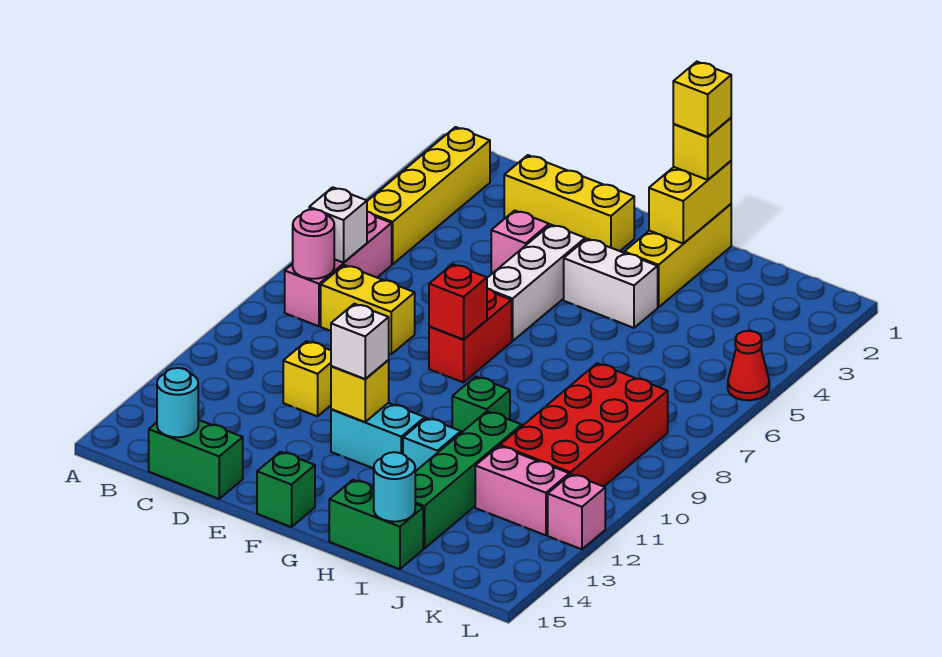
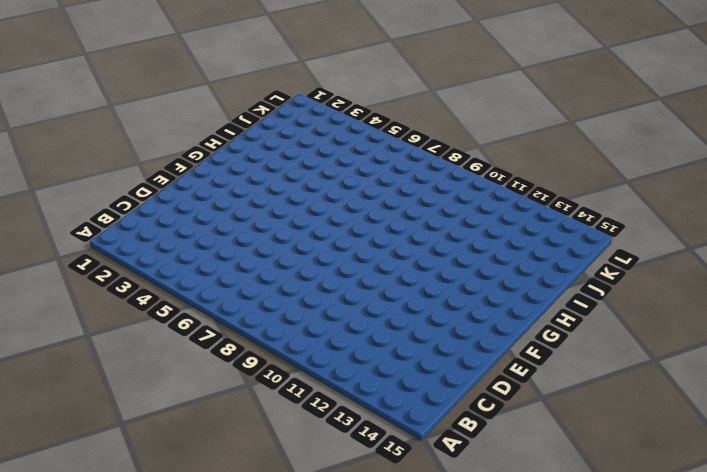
none -> yellow 1x4 brick [367,127,490,264]
none -> pink 1x3 brick [285,212,392,326]
none -> yellow 1x2 brick [321,265,415,354]
none -> green 1x2 brick [149,420,243,499]

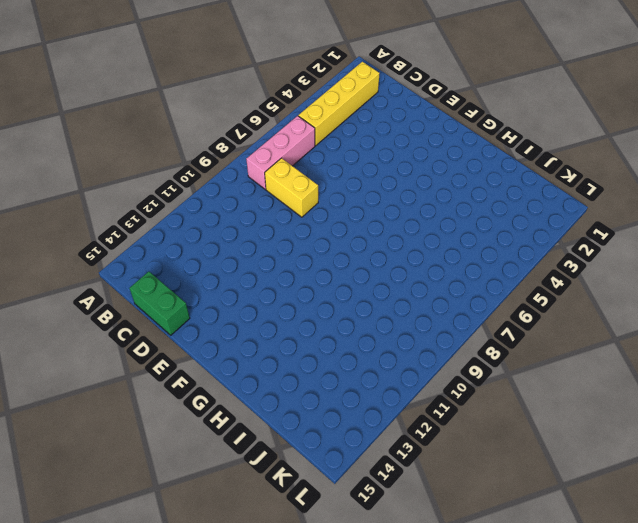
none -> yellow 1x3 brick [504,155,634,251]
none -> yellow 1x1 brick [283,341,331,416]
none -> pink 1x1 brick [491,211,549,273]
none -> white 1x3 brick [487,225,585,341]

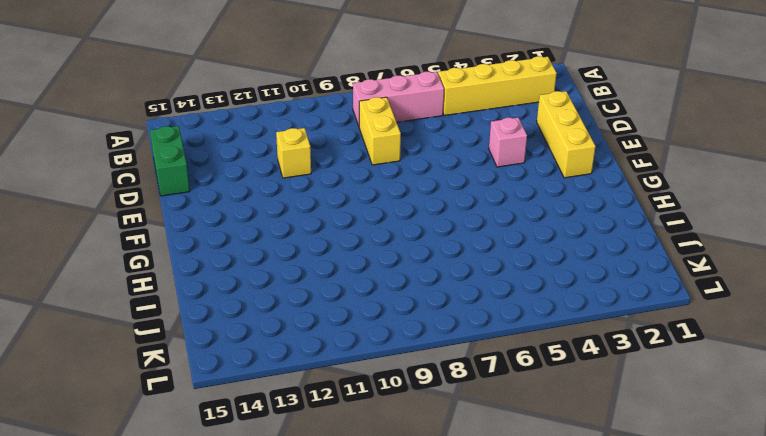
none -> white 1x3 brick [487,225,585,341]
none -> red 1x2 brick [429,289,512,382]
none -> cyan 1x2 brick [331,403,425,468]
none -> green 1x1 brick [257,452,315,527]

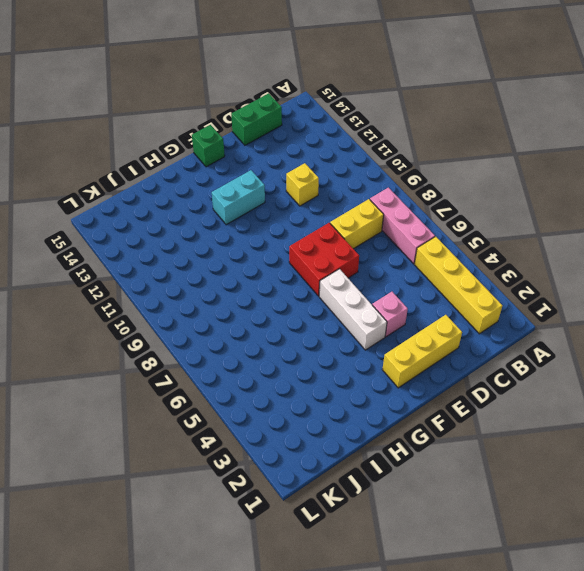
red 2x2 brick [289,223,359,296] -> red 1x2 brick [429,289,512,382]
none -> white 1x2 brick [564,239,658,328]
none -> yellow 1x3 brick [624,204,731,307]
none -> green 1x1 brick [452,377,510,433]
none -> cyan 1x1 brick [403,418,461,471]

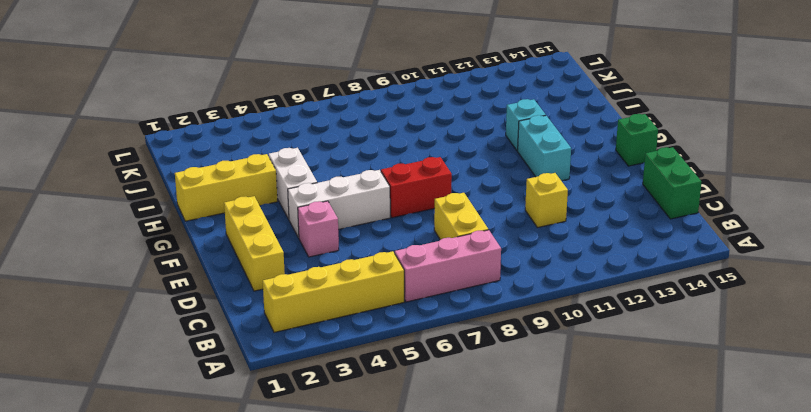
none -> green 1x1 brick [452,377,510,433]
none -> green 1x2 brick [329,480,423,569]
none -> green 1x4 brick [415,411,522,549]
none -> red 2x4 brick [500,363,668,487]

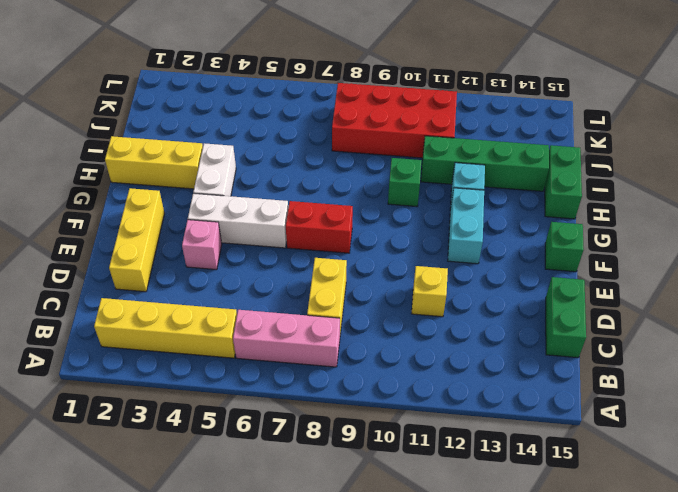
none -> pink 1x2 brick [475,446,569,535]
none -> red 1x1 cone [728,331,769,400]
none -> pink 1x1 brick [548,474,605,549]
none -> white 1x1 brick [309,187,367,263]

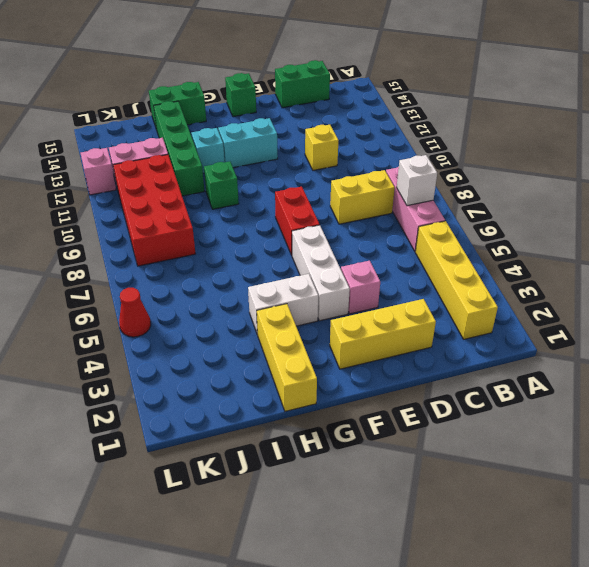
none -> pink 1x1 round brick [293,209,334,279]
none -> cyan 1x1 round brick [157,368,198,437]
none -> red 1x1 brick [429,264,487,339]
none -> yellow 1x1 brick [331,360,389,422]

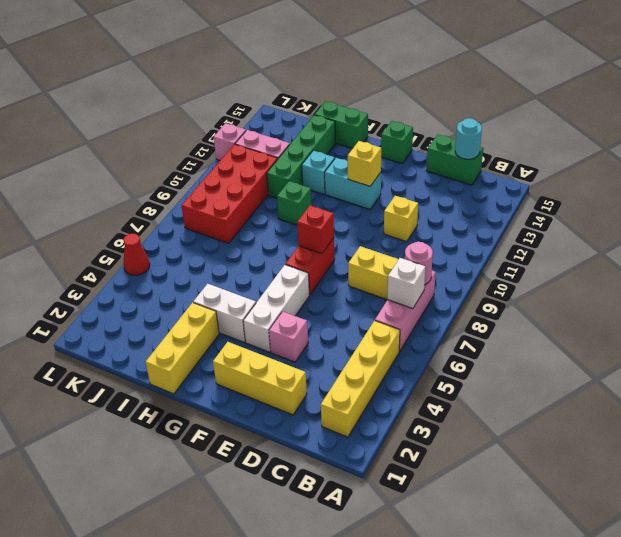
none -> yellow 1x2 brick [649,161,731,244]
none -> cyan 1x1 round brick [374,452,415,522]
none -> white 1x1 brick [331,304,389,379]
none -> yellow 1x1 brick [673,118,731,180]

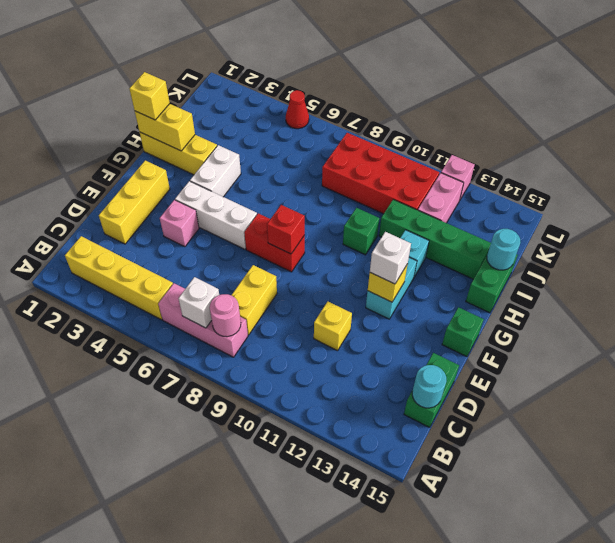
none -> yellow 1x1 brick [673,62,731,137]

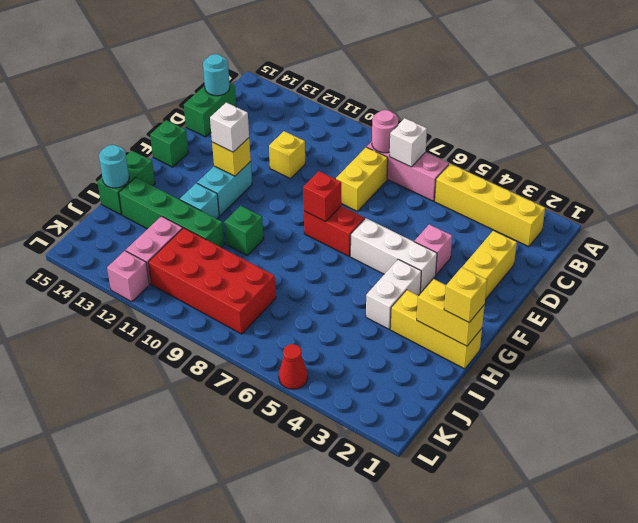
none -> yellow 1x1 brick [673,62,731,137]

